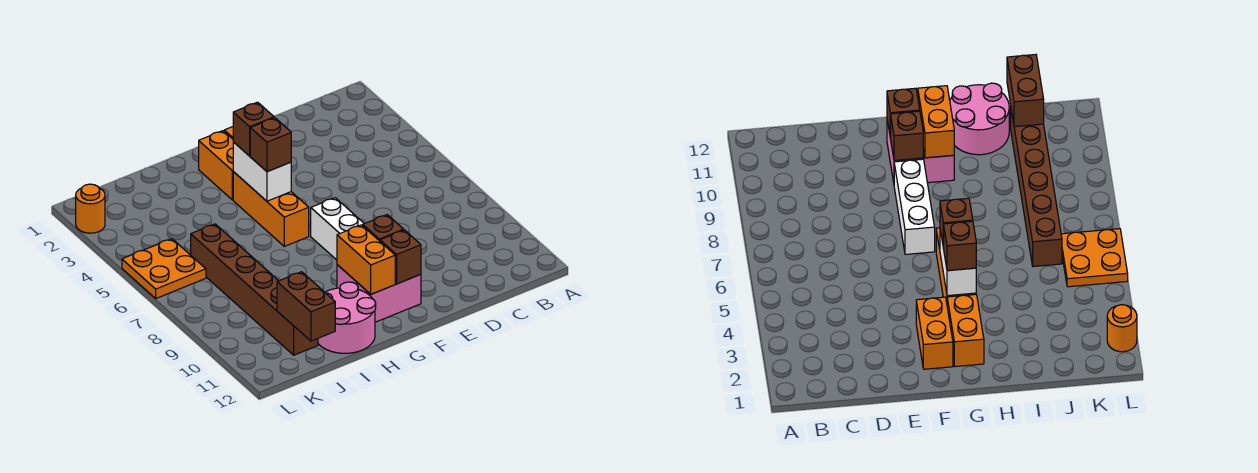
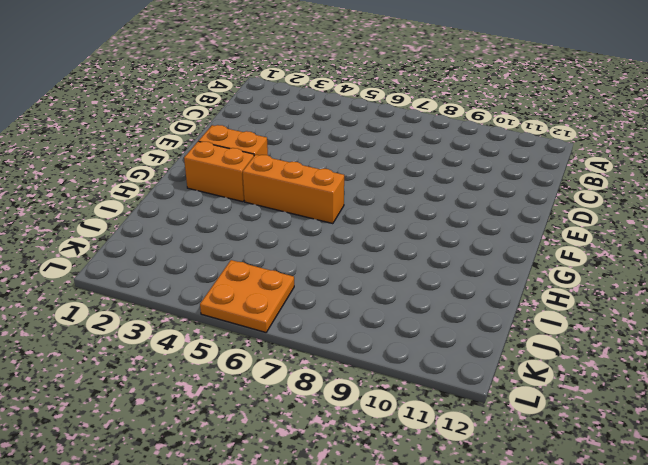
none -> white 1x3 brick [311,198,364,260]
none -> pink 2x2 brick [337,265,421,322]
none -> pink 2x2 round brick [318,282,376,353]

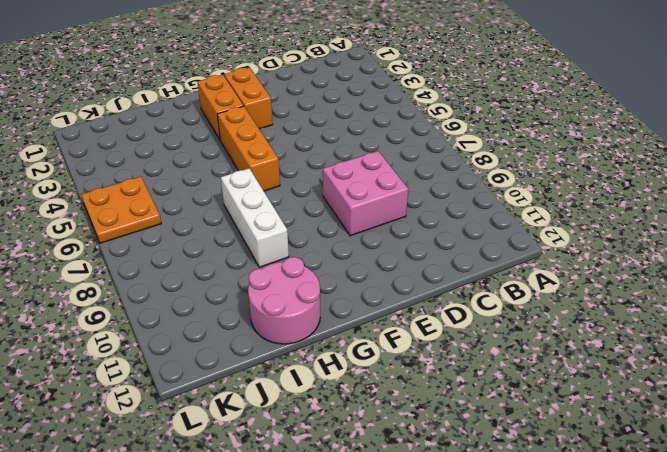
pink 2x2 brick [323,151,408,236] -> pink 2x2 brick moved to [337,265,421,322]
white 1x3 brick [221,168,289,267] -> white 1x3 brick moved to [311,198,364,260]
none -> brown 1x6 brick [191,224,318,355]
none -> orange 1x1 round brick [76,184,105,233]
none -> brown 1x1 brick [363,215,404,241]

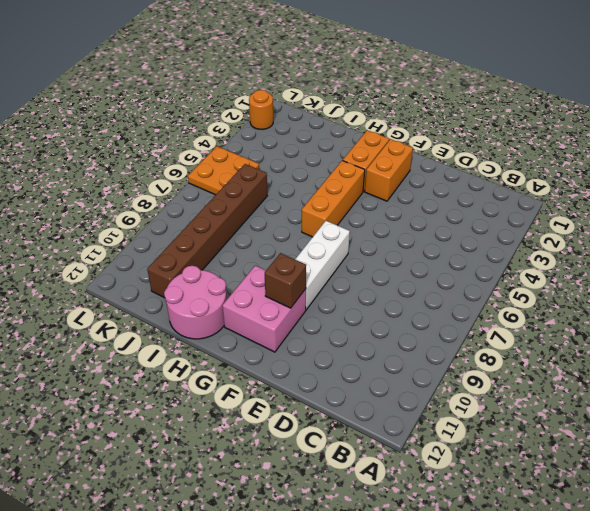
none -> brown 1x1 brick [380,230,421,284]
none -> white 1x2 brick [233,142,291,201]
none -> orange 1x2 brick [337,225,395,294]

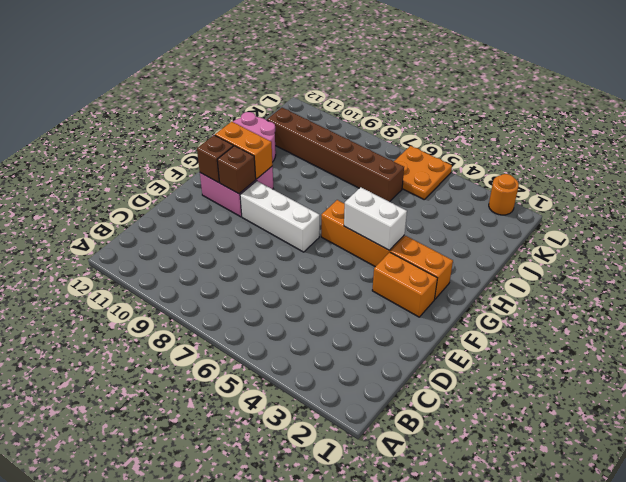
none -> brown 1x2 brick [277,272,335,341]
none -> brown 1x1 brick [233,102,274,156]
none -> brown 1x1 brick [250,118,291,172]

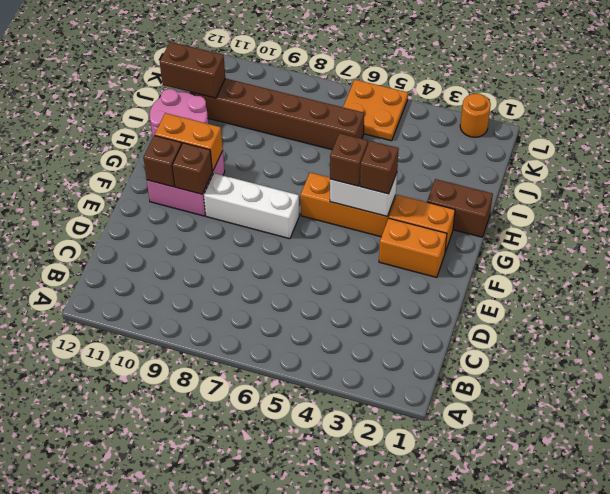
brown 1x2 brick [427,179,493,237] -> none

